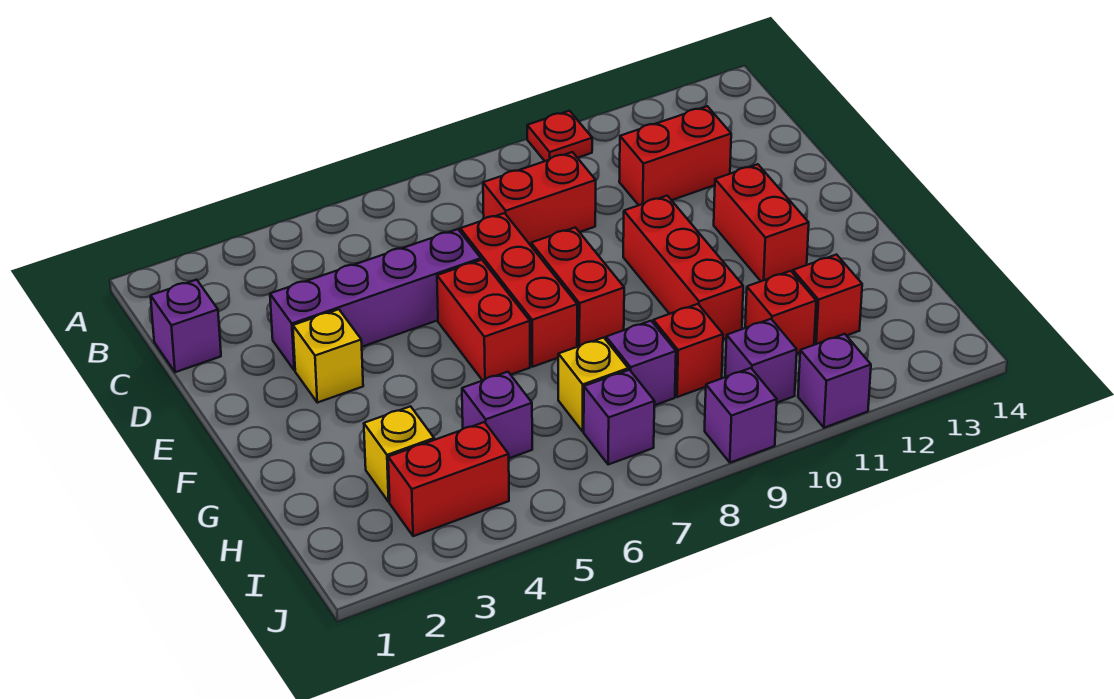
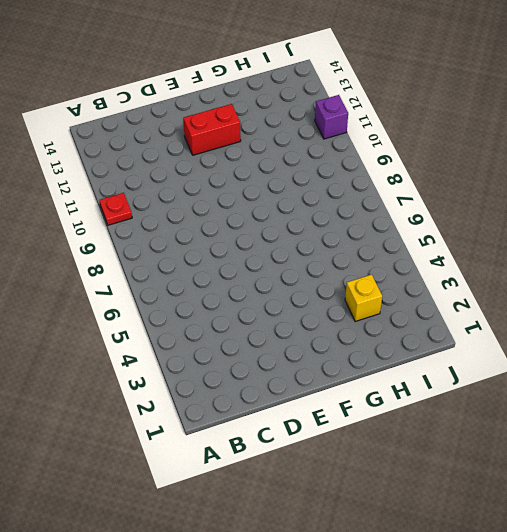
none -> purple 1x1 brick [151,280,221,372]
none -> red 1x2 brick [483,152,596,245]
none -> red 1x2 brick [619,106,731,205]

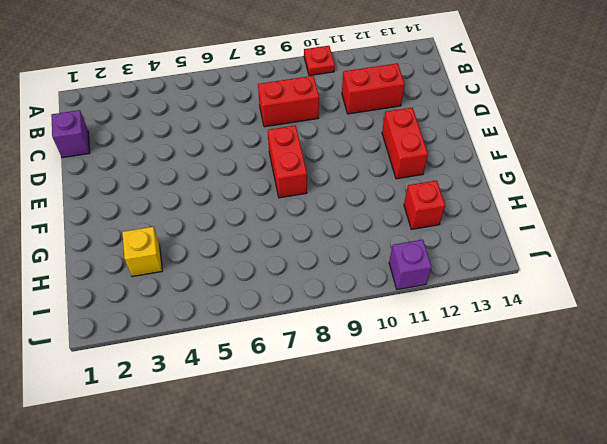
none -> purple 1x4 brick [270,229,481,370]
none -> red 1x3 brick [460,213,577,367]
none -> yellow 1x1 brick [293,309,363,403]

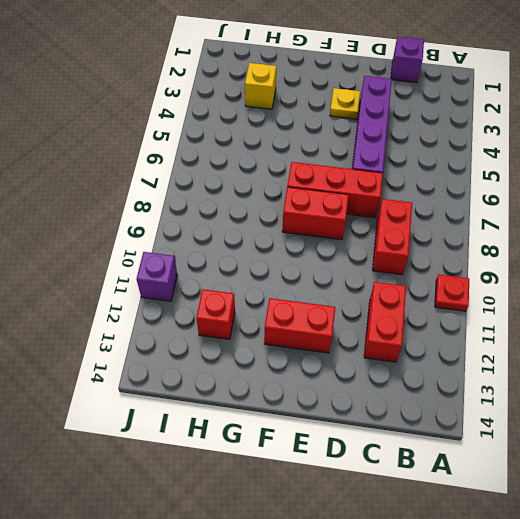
yellow 1x1 plate [330,88,360,119] -> yellow 1x1 brick [293,309,363,403]
none -> red 1x2 brick [437,260,530,380]
none -> red 1x3 brick [623,196,743,339]
none -> purple 1x1 brick [462,372,532,458]

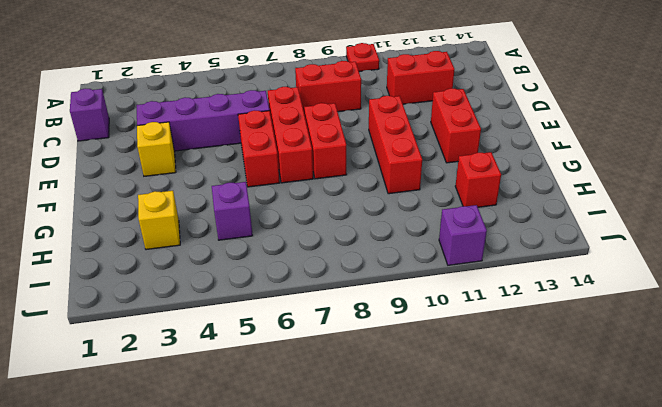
none -> yellow 1x1 brick [558,338,628,431]
none -> purple 1x1 brick [606,321,676,405]
none -> red 1x1 brick [653,304,723,397]

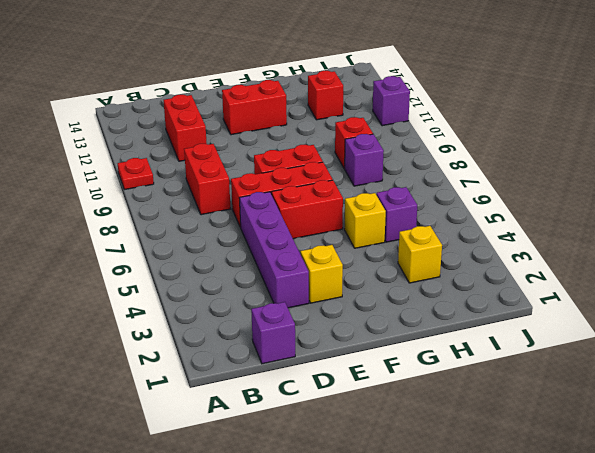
yellow 1x1 brick [344,193,386,248] -> yellow 1x1 brick moved to [558,338,628,431]
none -> red 1x3 brick [623,196,743,339]
none -> red 1x1 brick [745,271,816,353]
none -> red 1x2 brick [388,422,509,536]

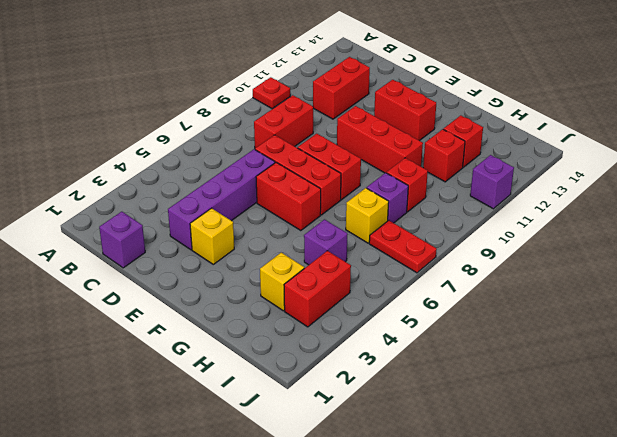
red 1x2 plate [369,220,437,273] -> purple 1x1 brick [584,370,655,465]
none -> purple 1x1 brick [725,319,797,402]
none -> purple 1x1 brick [705,368,777,463]

